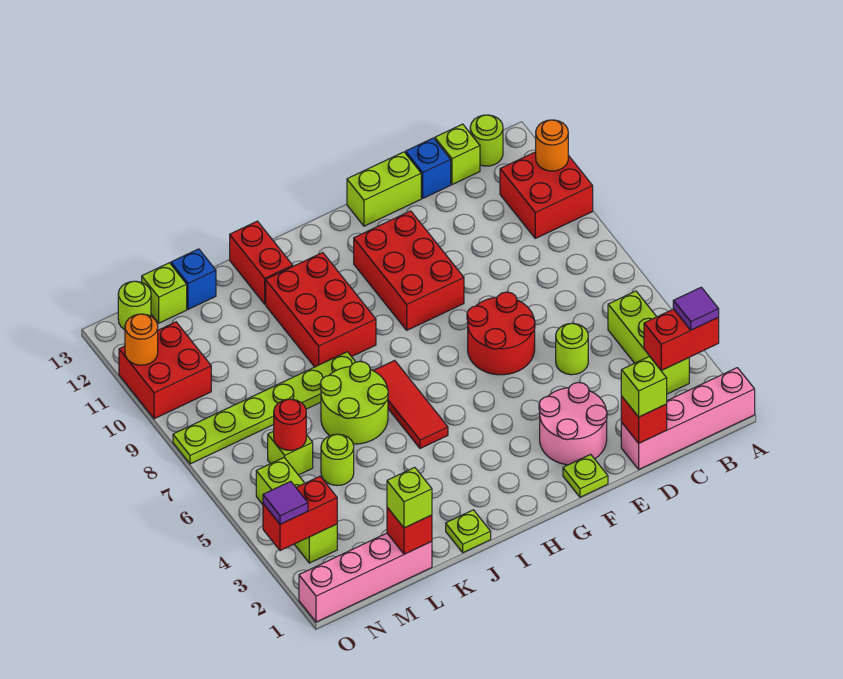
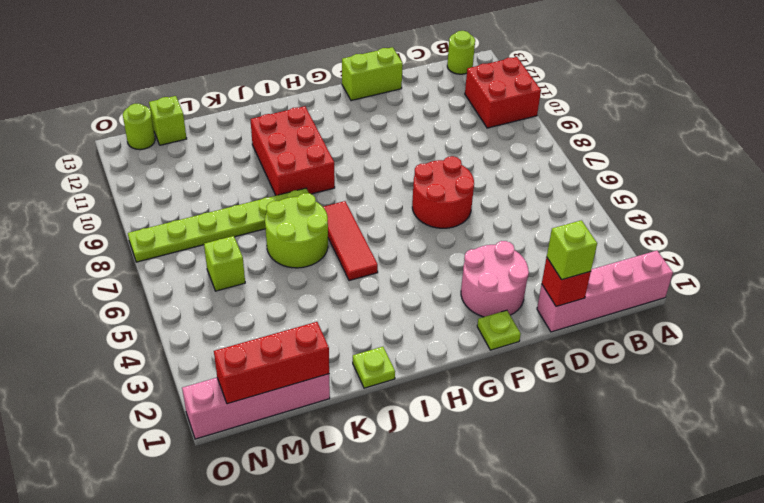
red 1x3 brick [214,322,329,404] -> red 1x1 brick [387,507,432,554]
none -> lime 1x3 brick [608,291,689,394]
none -> lime 1x1 brick [435,124,480,185]
none -> lime 1x1 round brick [556,323,588,375]
none -> blue 1x1 brick [406,138,451,198]

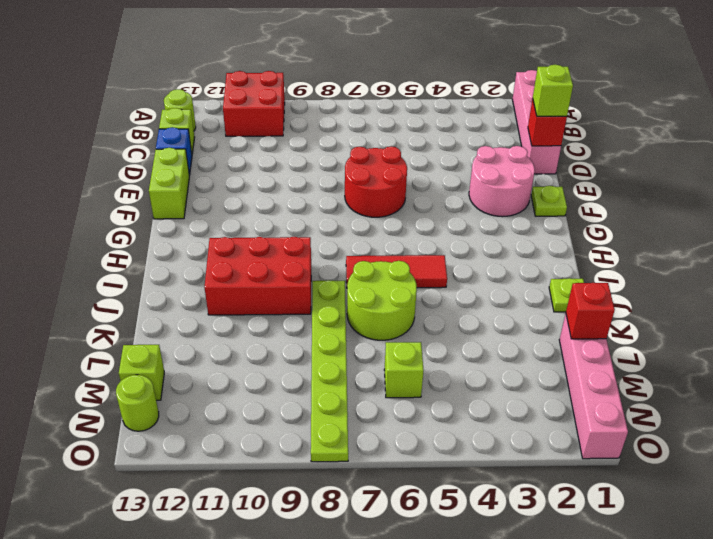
none -> lime 1x3 brick [608,291,689,394]
none -> lime 1x1 round brick [556,323,588,375]
none -> red 2x3 brick [354,211,464,330]
none -> red 1x2 brick [230,221,293,304]

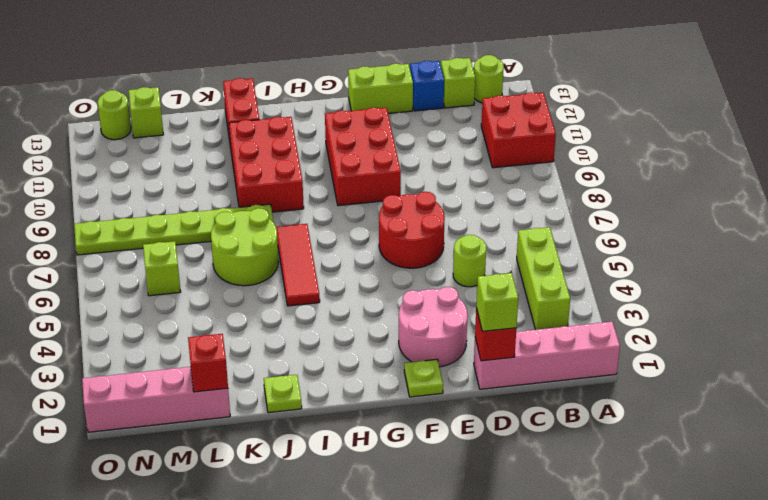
none -> lime 1x1 round brick [321,434,354,486]
none -> blue 1x1 brick [171,249,216,309]
none -> lime 1x3 brick [256,458,337,563]
none -> red 2x2 brick [119,322,211,419]

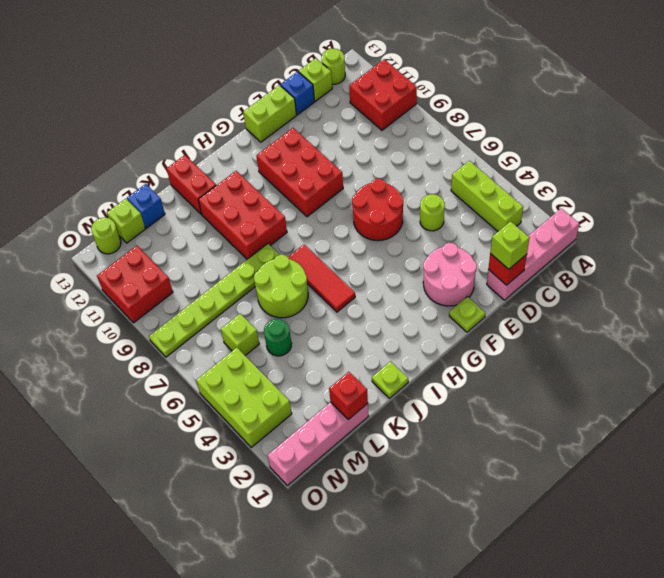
green 1x1 round brick [264,319,292,356] -> lime 1x1 round brick [321,434,354,486]
lime 2x3 brick [196,348,292,447] -> lime 1x3 brick [256,458,337,563]
none -> red 1x2 brick [644,309,719,370]
none -> orange 1x1 round brick [536,120,568,171]
none -> red 1x1 round brick [274,399,306,450]
none -> red 1x2 brick [263,476,337,551]

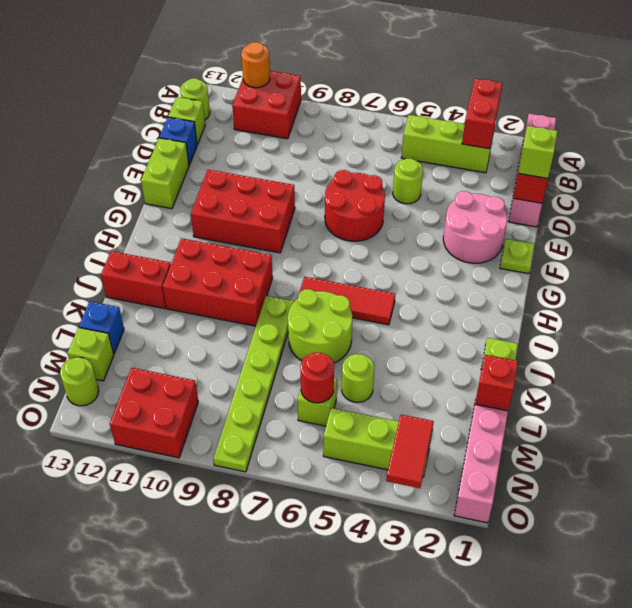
red 1x2 tile [386,415,434,488] -> red 1x2 brick [263,476,337,551]
none -> orange 1x1 round brick [125,314,158,365]
none -> purple 1x1 tile [673,287,719,330]
none -> lime 1x1 brick [387,467,432,528]
none -> purple 1x1 tile [263,481,308,524]

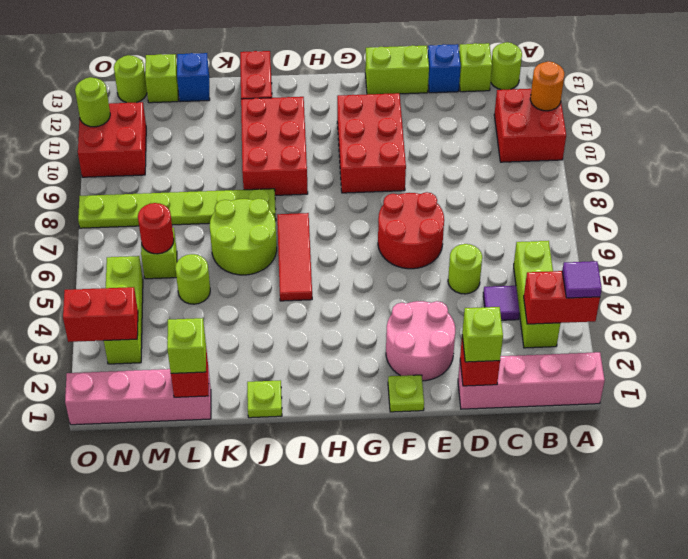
purple 1x1 tile [483,286,520,320] -> purple 1x1 tile moved to [263,481,308,524]
lime 1x1 round brick [75,77,110,127] -> orange 1x1 round brick [125,314,158,365]

